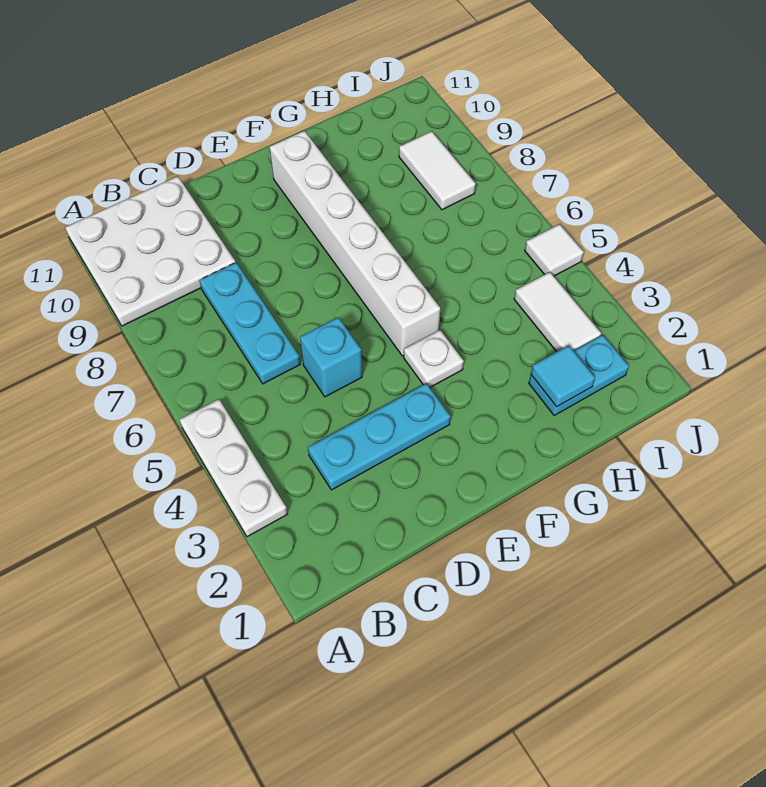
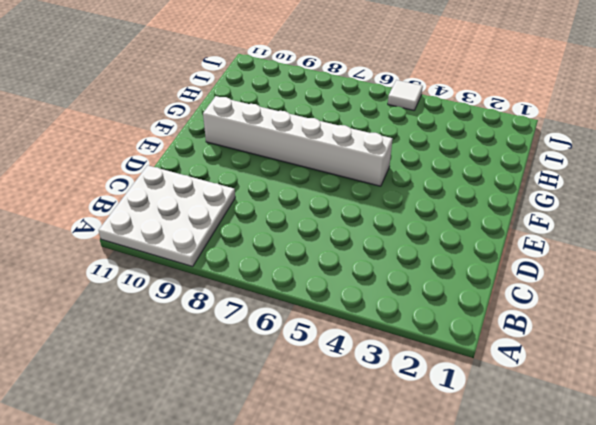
none -> white 1x3 plate [179,399,287,537]
none -> cyan 1x3 plate [308,383,451,490]
none -> cyan 1x3 plate [199,262,300,384]

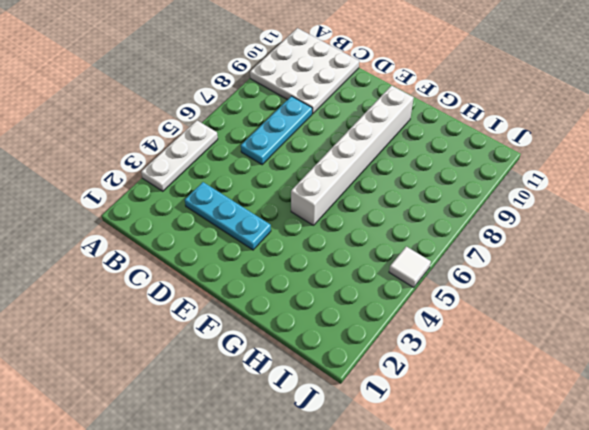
none -> cyan 1x1 brick [300,317,362,397]
none -> white 1x1 plate [404,330,464,387]
none -> cyan 1x2 plate [529,335,629,415]

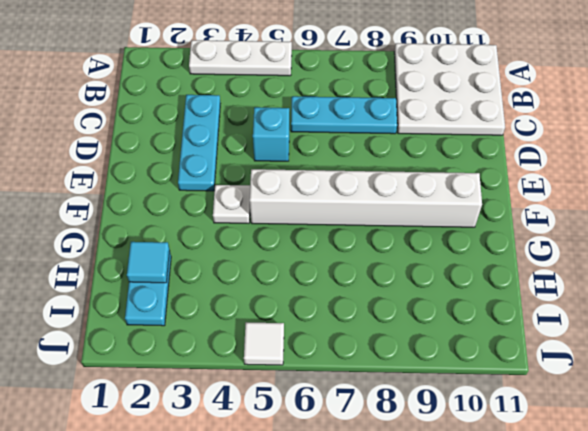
none -> white 1x2 tile [514,272,601,352]
none -> white 1x2 tile [399,131,476,210]

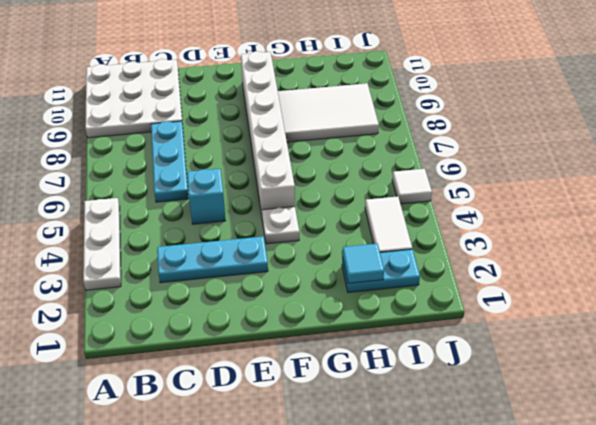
white 2x3 tile [278,83,379,142] -> white 1x2 tile [399,131,476,210]

